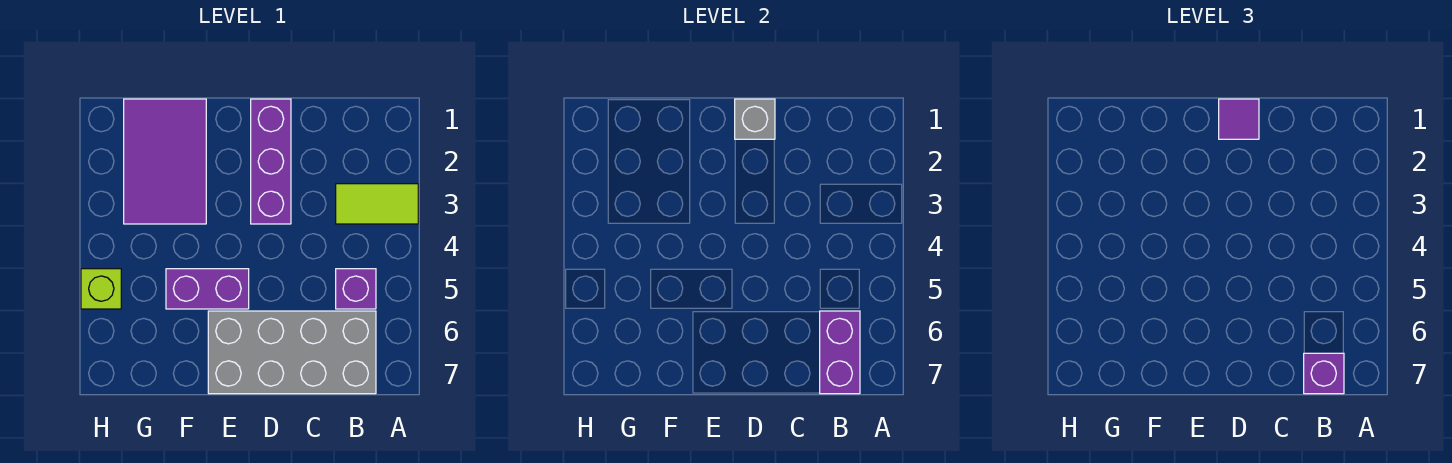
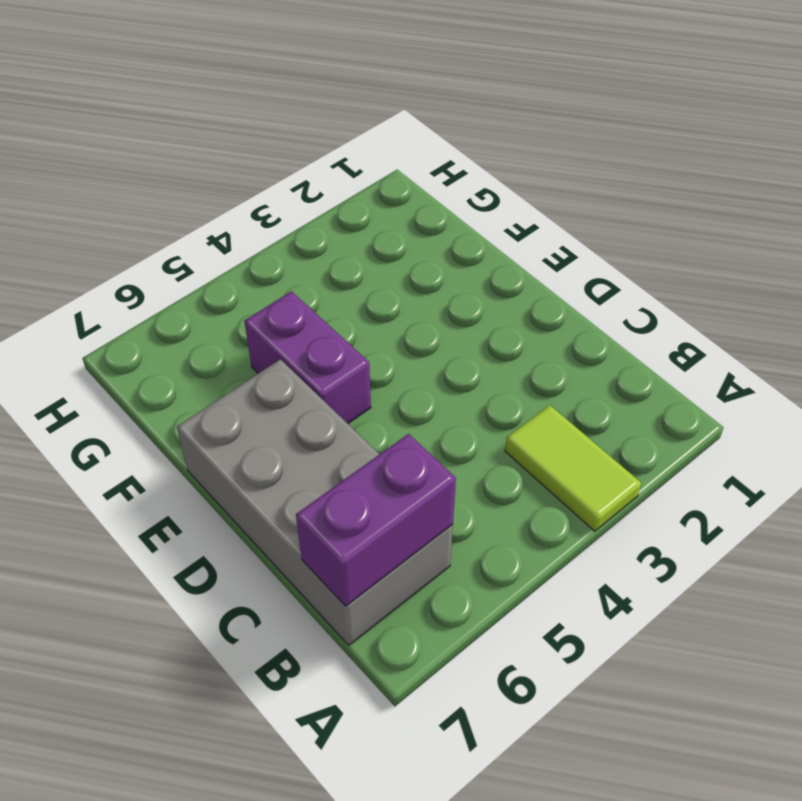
none -> purple 1x1 brick [336,269,376,309]
none -> purple 1x3 brick [251,99,291,224]

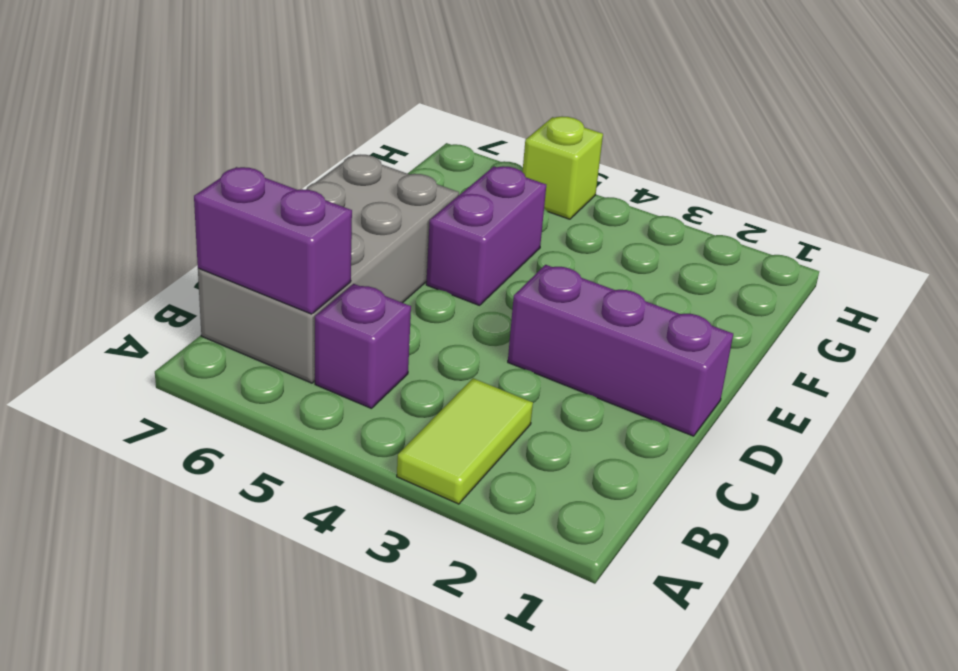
none -> purple 2x3 tile [124,99,206,224]
none -> grey 1x1 brick [735,99,775,139]

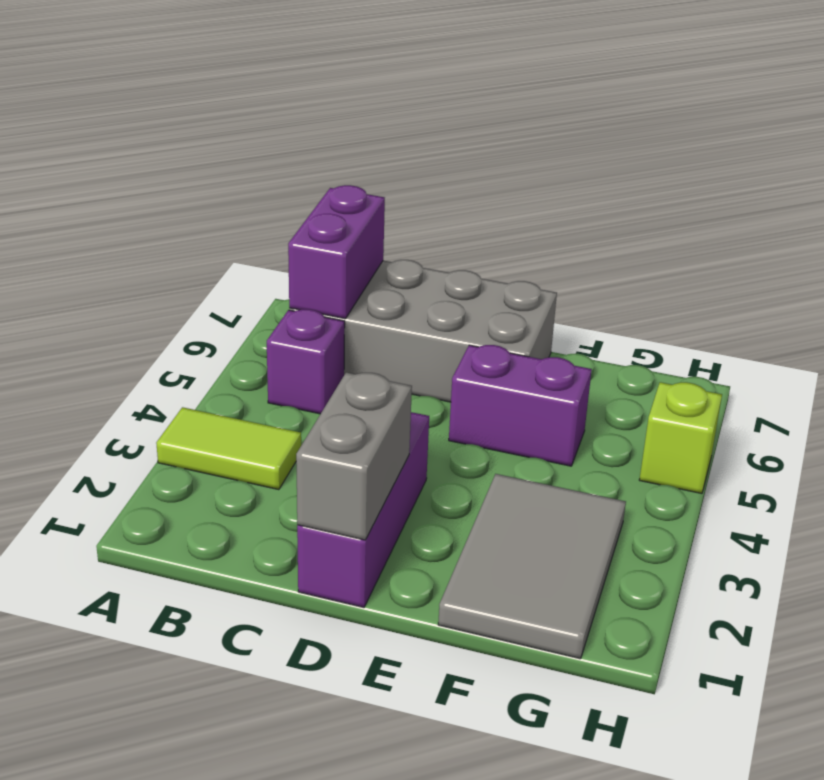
grey 1x2 brick [296,372,412,540] -> grey 1x1 brick [735,99,775,139]
grey 2x3 tile [438,474,626,659] -> purple 2x3 tile [124,99,206,224]
none -> purple 1x1 brick [1304,353,1344,394]
none -> purple 1x1 tile [1219,99,1259,139]

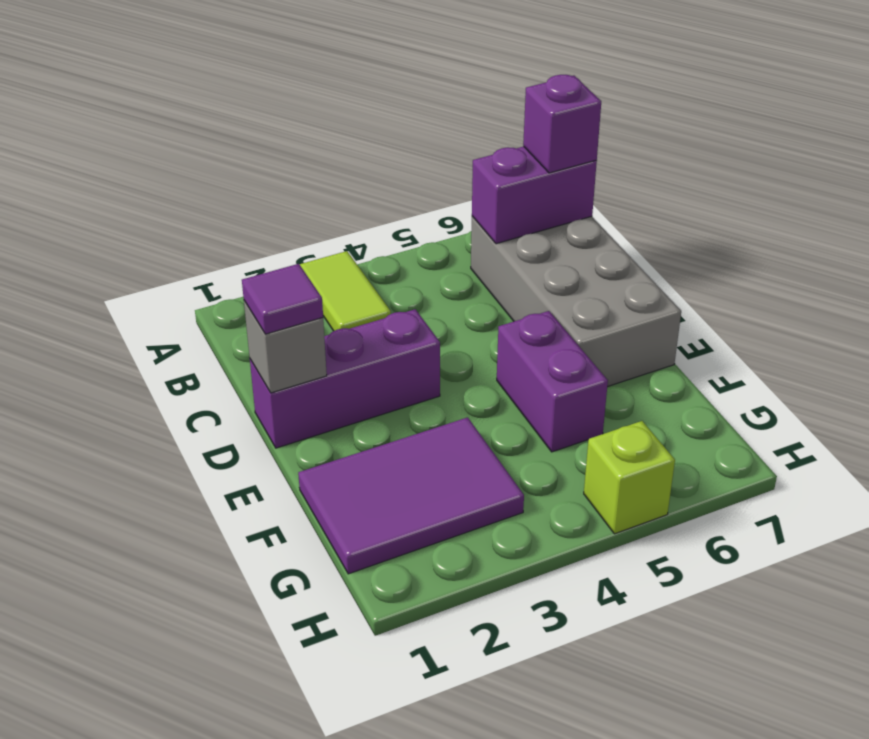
none -> purple 1x1 brick [336,269,376,309]

